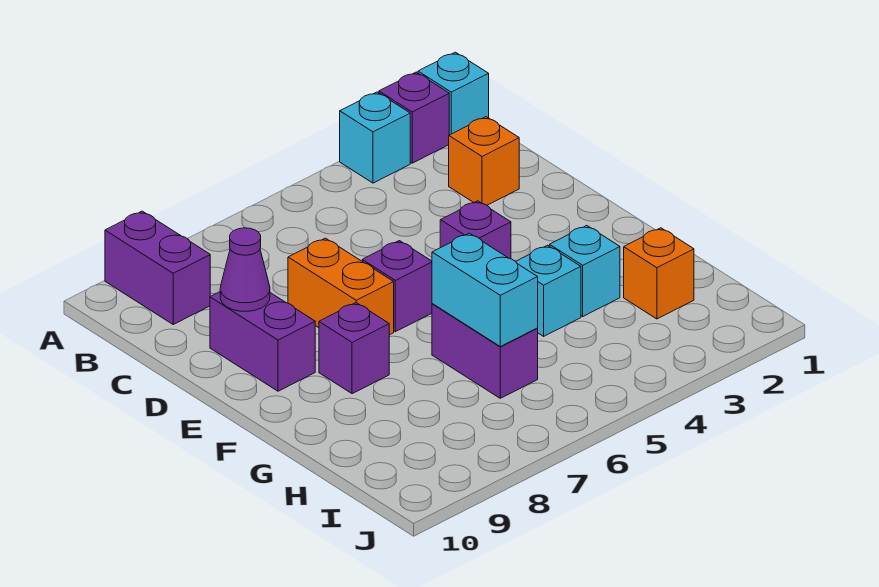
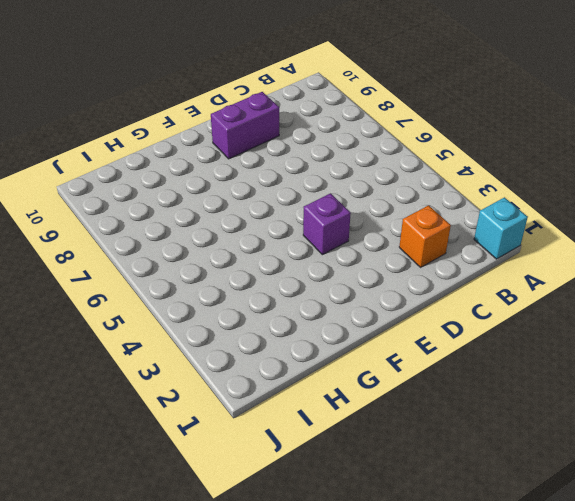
none -> purple 1x1 brick [379,72,449,163]
none -> cyan 1x1 brick [340,92,410,183]
none -> purple 1x2 brick [105,211,210,324]

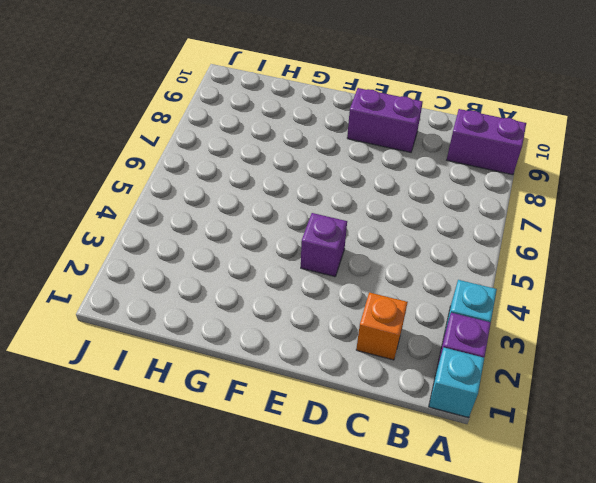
none -> orange 1x2 brick [288,238,394,335]
none -> purple 1x1 brick [362,241,432,332]
none -> purple 1x1 brick [319,303,389,394]

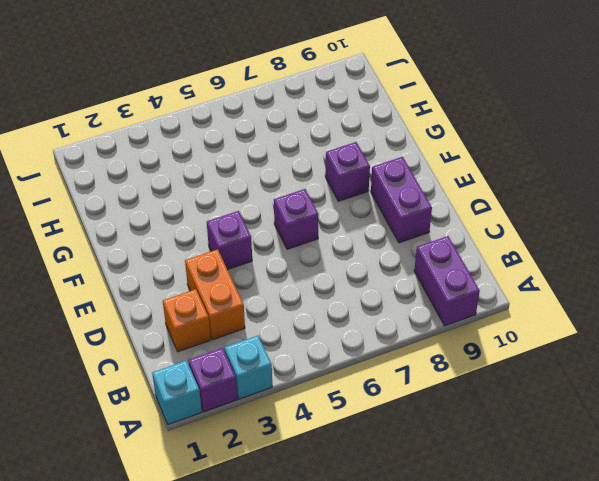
orange 1x2 brick [185,249,245,340] -> orange 1x2 brick moved to [288,238,394,335]
none -> cyan 1x1 brick [550,225,620,316]
none -> cyan 1x1 brick [516,245,581,336]
none -> purple 1x2 brick [432,304,538,398]

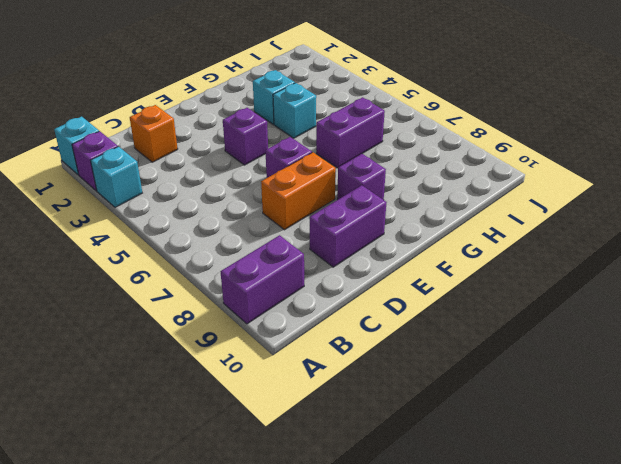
none -> orange 1x1 brick [624,228,694,319]
none -> purple 1x1 cone [220,228,270,311]
none -> cyan 1x2 brick [432,233,538,347]

